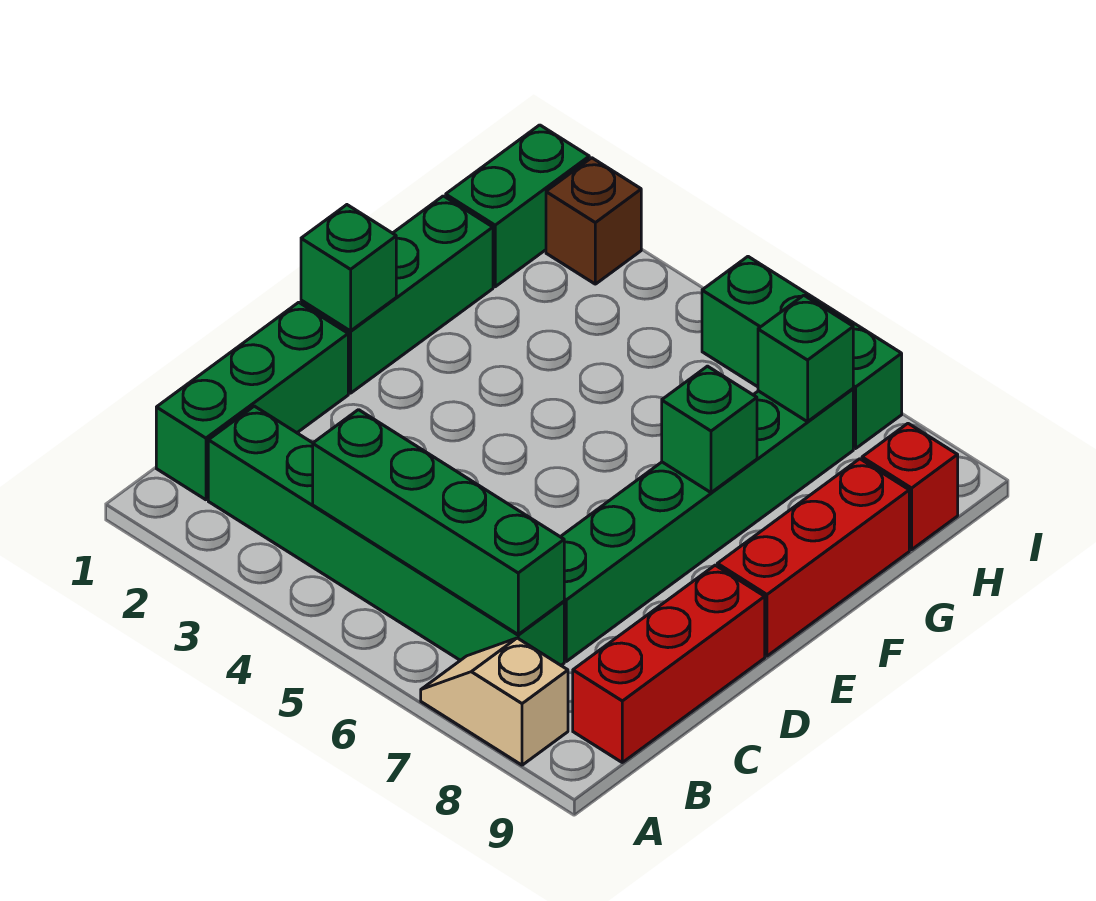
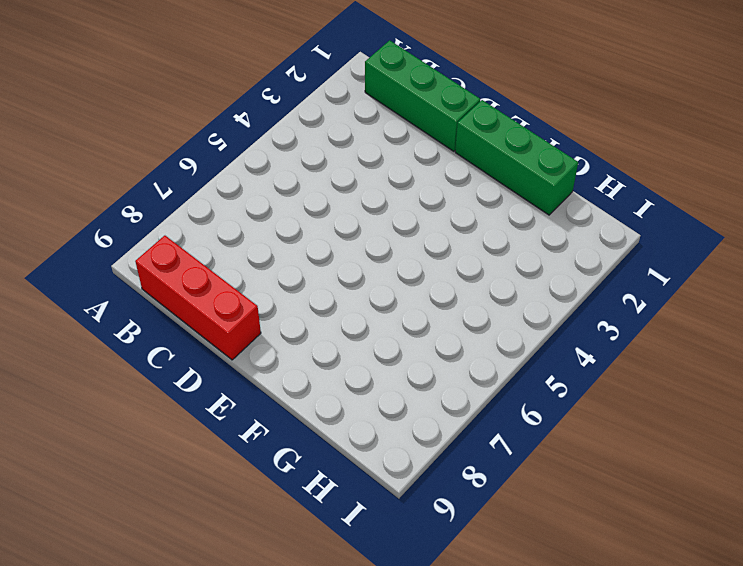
none -> tan 1x2 slope [421,638,568,765]
none -> green 1x6 brick [208,406,564,665]
none -> green 1x6 brick [561,389,853,661]

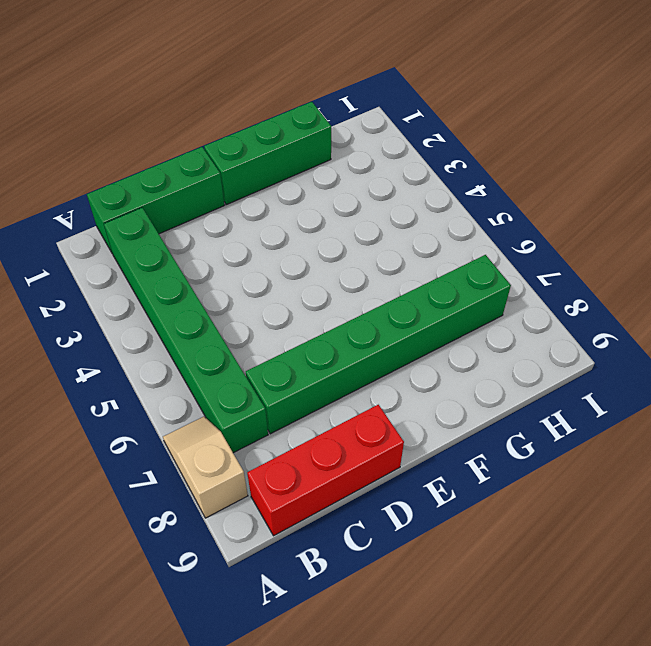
none -> red 1x3 brick [717,459,909,656]
none -> green 1x2 brick [446,125,589,287]
none -> red 1x1 brick [862,424,958,550]

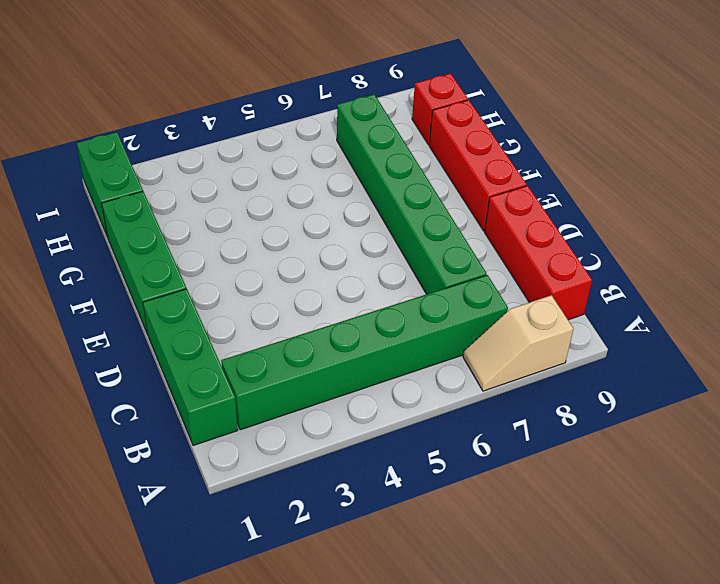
none -> brown 1x1 brick [546,158,641,284]
none -> green 1x3 brick [702,257,902,448]
none -> green 1x4 brick [313,410,564,634]

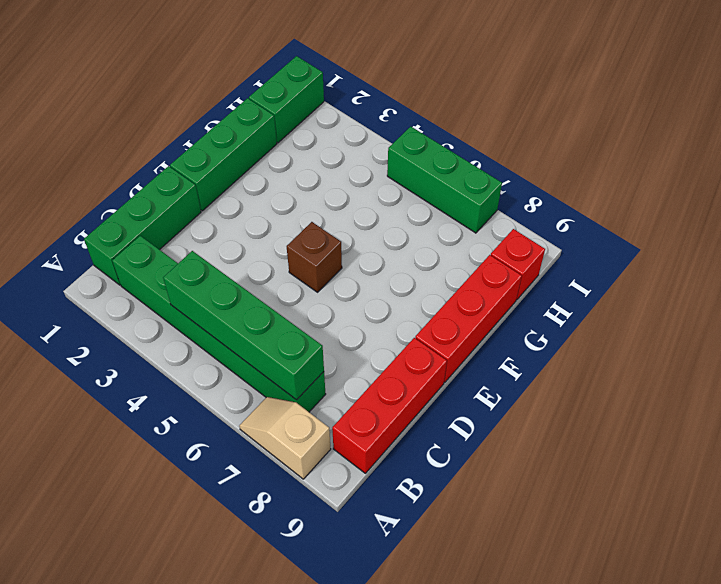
brown 1x1 brick [287,222,342,292] -> brown 1x1 brick moved to [546,158,641,284]
none -> green 1x6 brick [561,389,853,661]
none -> green 1x1 brick [301,205,396,331]
none -> green 1x1 brick [662,366,757,493]

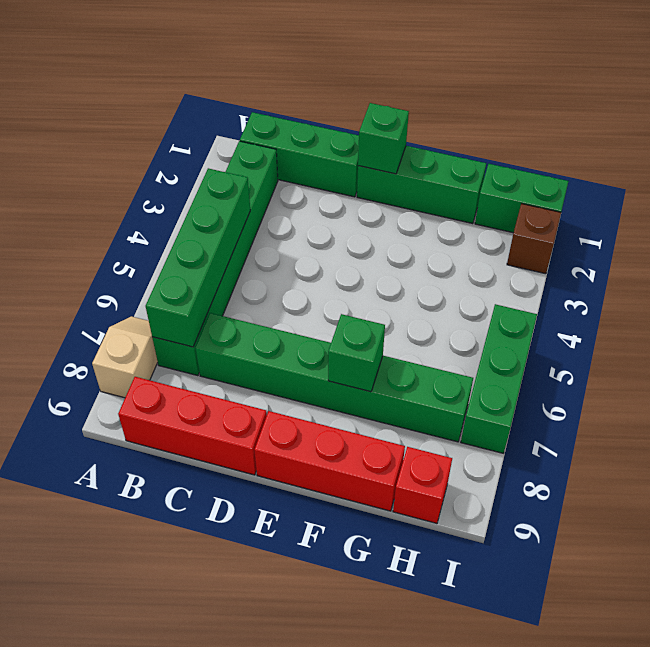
none -> green 1x1 brick [758,295,853,422]

